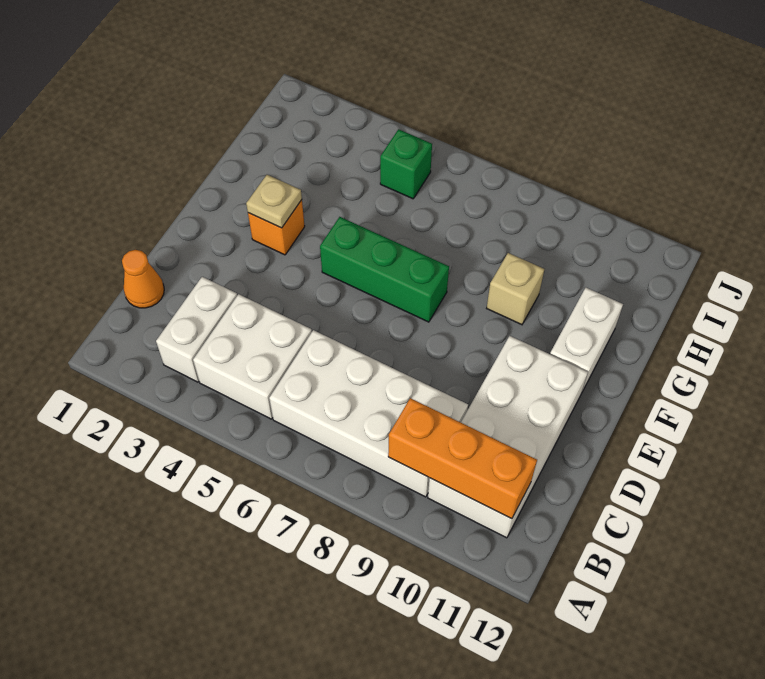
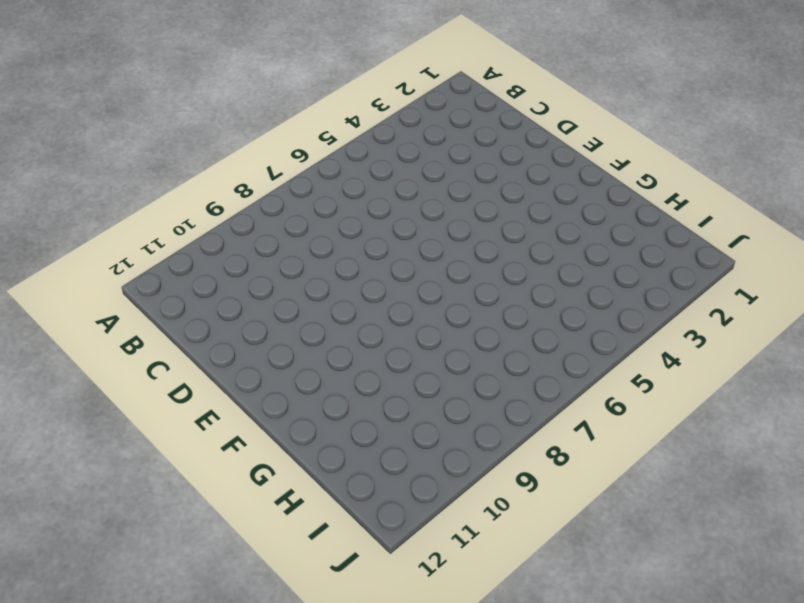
none -> white 1x2 brick [156,277,237,382]
none -> white 2x2 brick [193,294,312,419]
none -> white 2x4 brick [269,330,468,497]

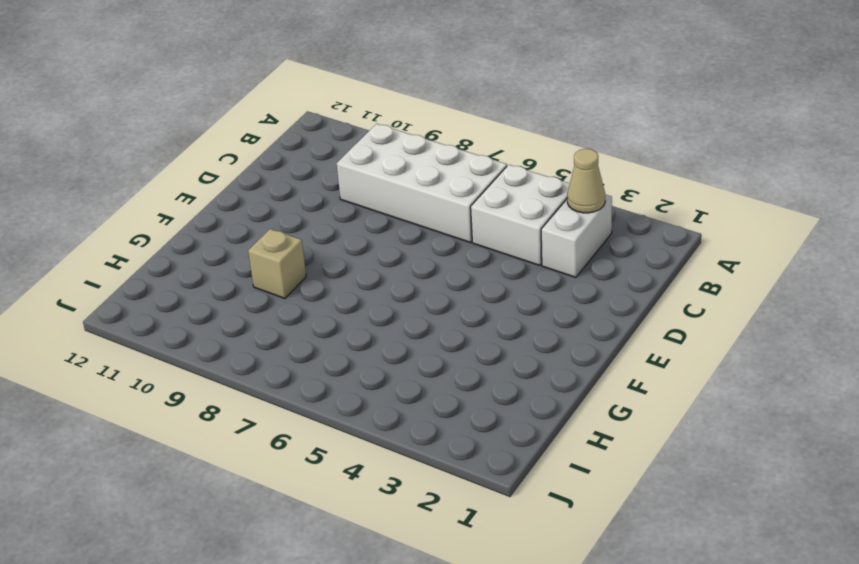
tan 1x1 cone [567,149,605,213] -> none
none -> white 2x4 brick [428,336,588,538]
none -> orange 1x1 cone [122,250,164,308]
none -> orange 1x1 brick [248,200,305,255]

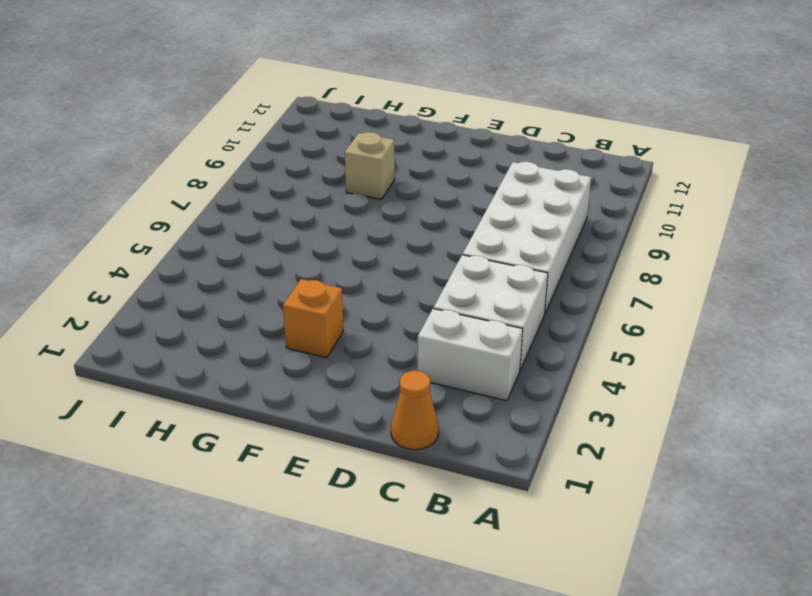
none -> white 2x4 brick [428,336,588,538]
none -> green 1x3 brick [320,217,449,322]
none -> white 1x2 brick [550,288,623,391]

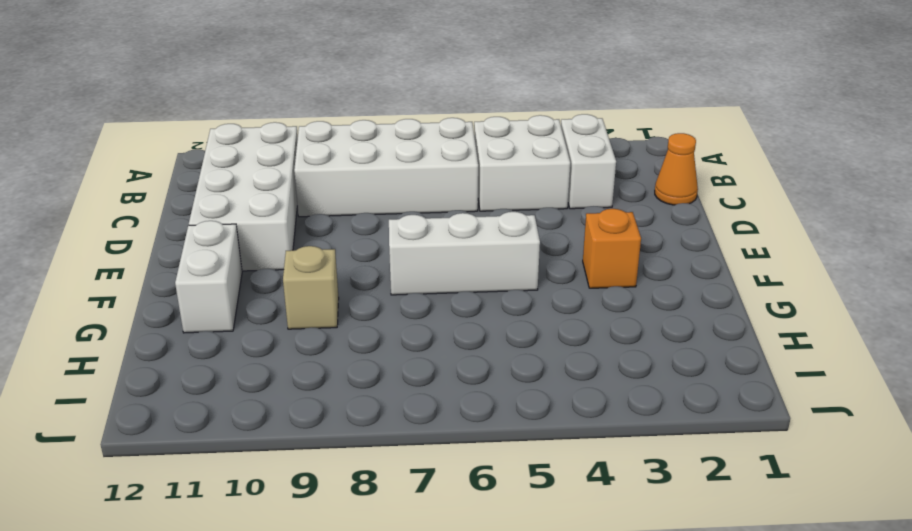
white 1x3 brick [389,212,540,295] -> green 1x3 brick [320,217,449,322]
none -> green 1x1 brick [380,129,432,199]
none -> orange 1x3 brick [388,398,537,519]
none -> tan 1x1 plate [246,175,302,228]

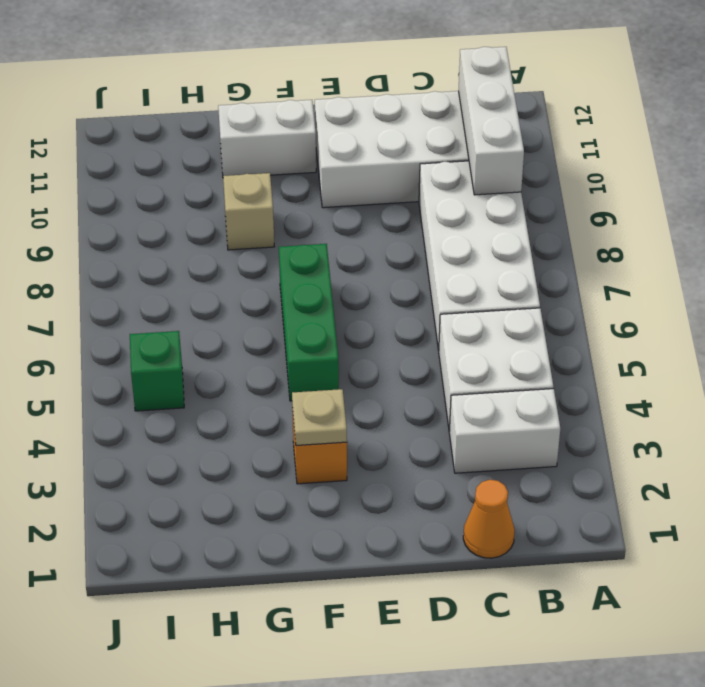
white 1x3 brick [459,47,524,195] -> orange 1x3 brick [388,398,537,519]

